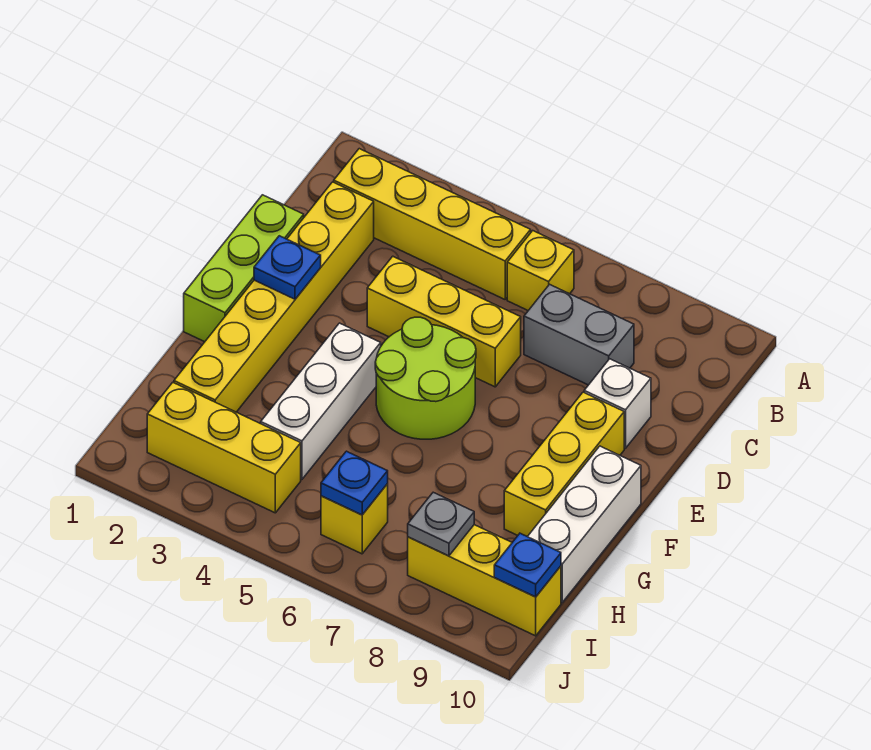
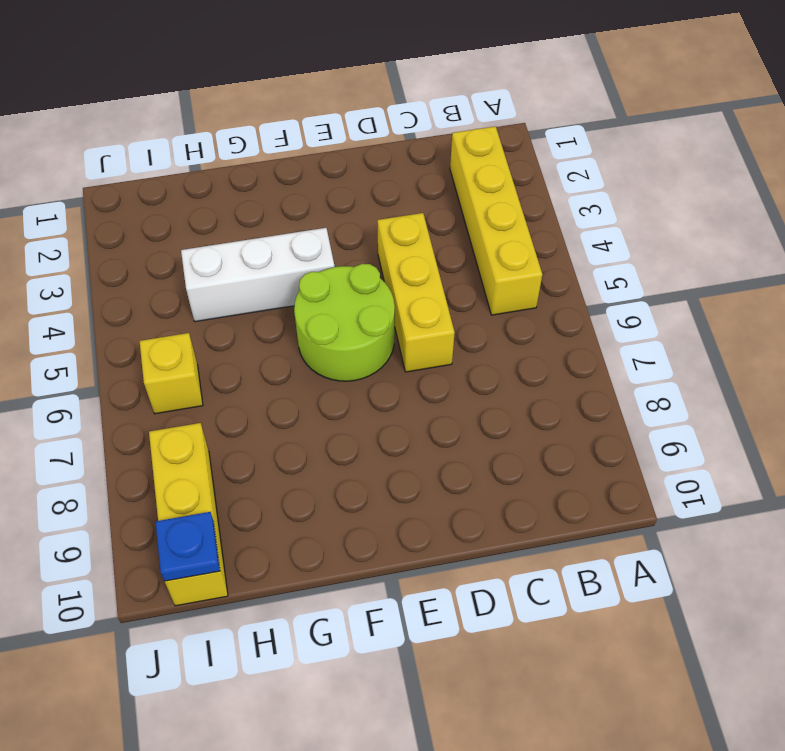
none -> yellow 1x1 brick [507,231,574,311]
none -> yellow 1x6 brick [174,182,374,412]
none -> grey 1x2 brick [524,284,634,385]

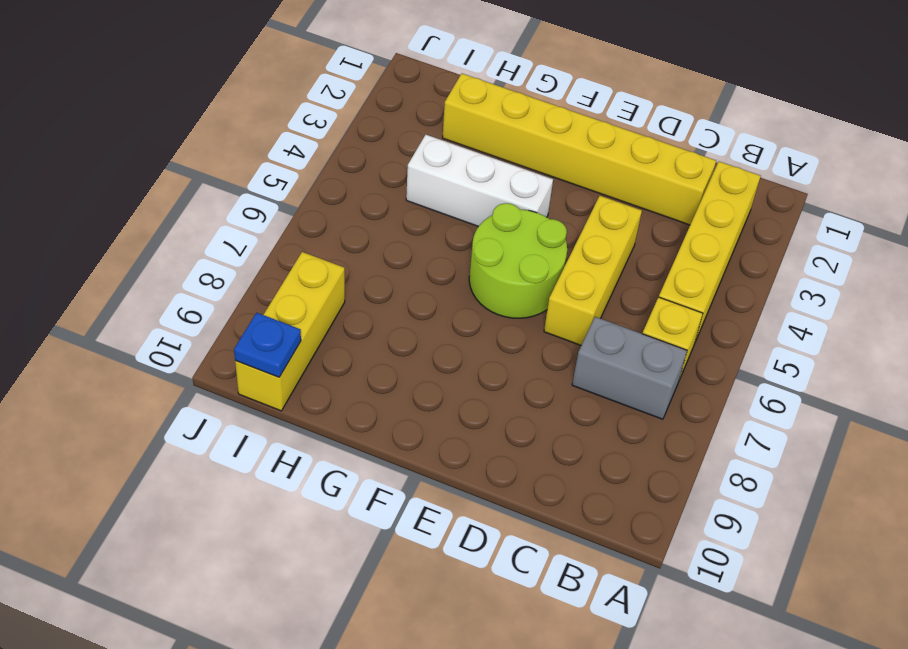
grey 1x2 brick [572,317,687,419] -> grey 1x2 brick turned to [524,284,634,385]
none -> lime 1x3 brick [184,195,304,342]
none -> white 1x1 brick [584,359,651,448]
none -> yellow 1x3 brick [504,392,624,537]

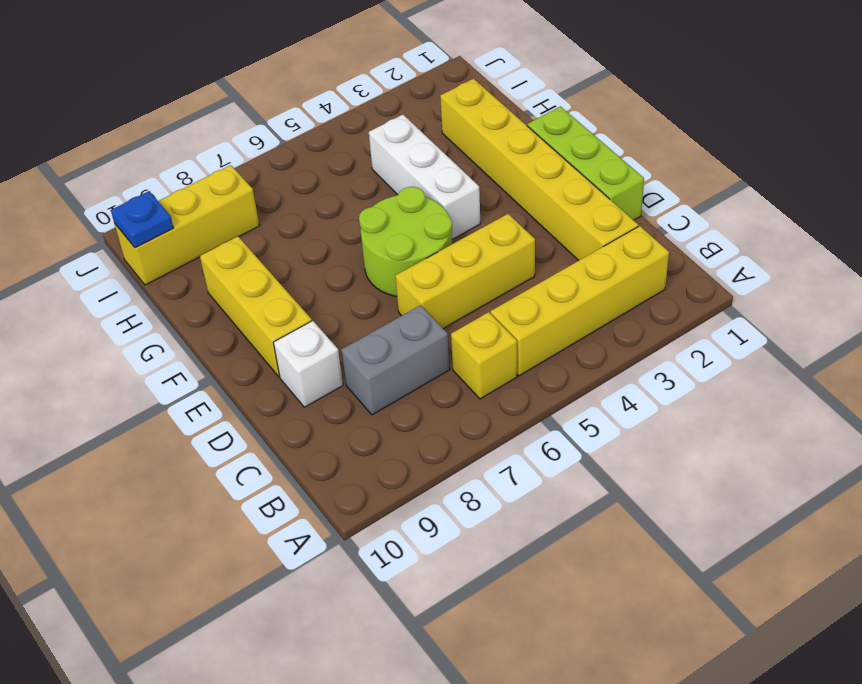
none -> white 1x3 brick [528,446,641,602]
none -> yellow 1x3 brick [147,383,301,513]
none -> yellow 1x1 brick [321,484,388,554]

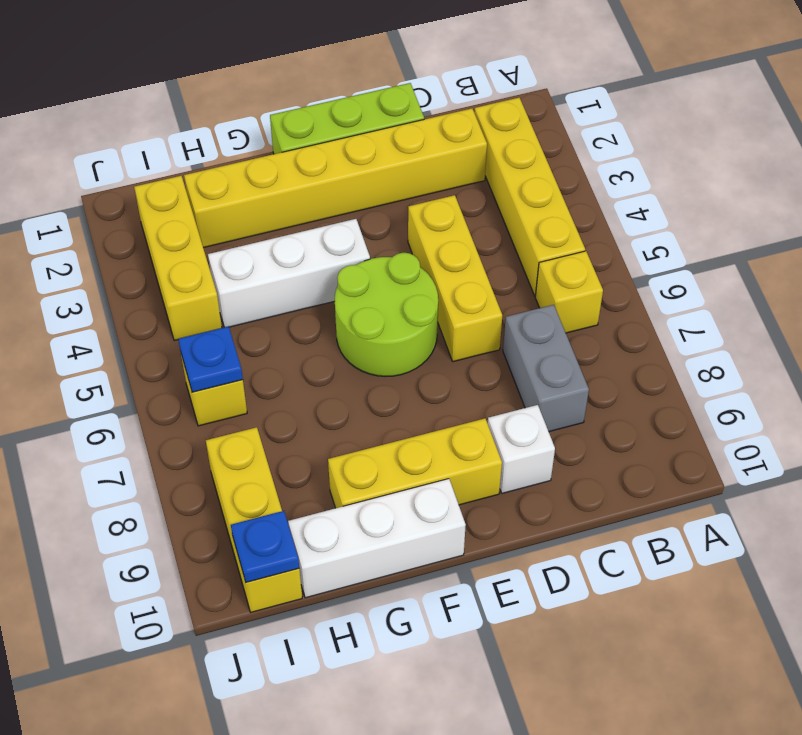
none -> blue 1x1 plate [254,236,321,299]
none -> grey 1x1 plate [408,492,474,556]

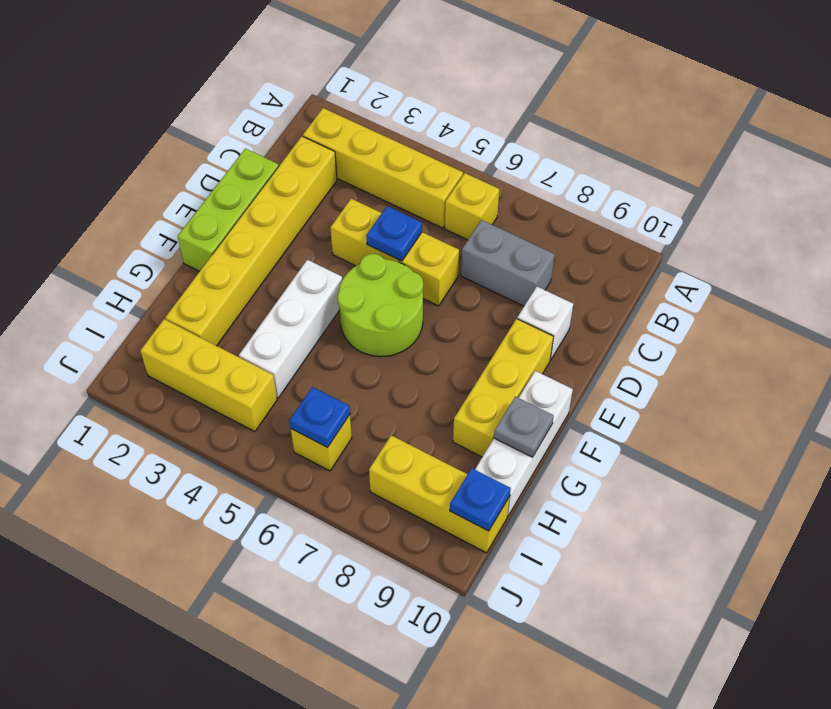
blue 1x1 plate [366,206,422,261] -> blue 1x1 plate moved to [254,236,321,299]
grey 1x1 plate [494,397,554,457] -> grey 1x1 plate moved to [408,492,474,556]

